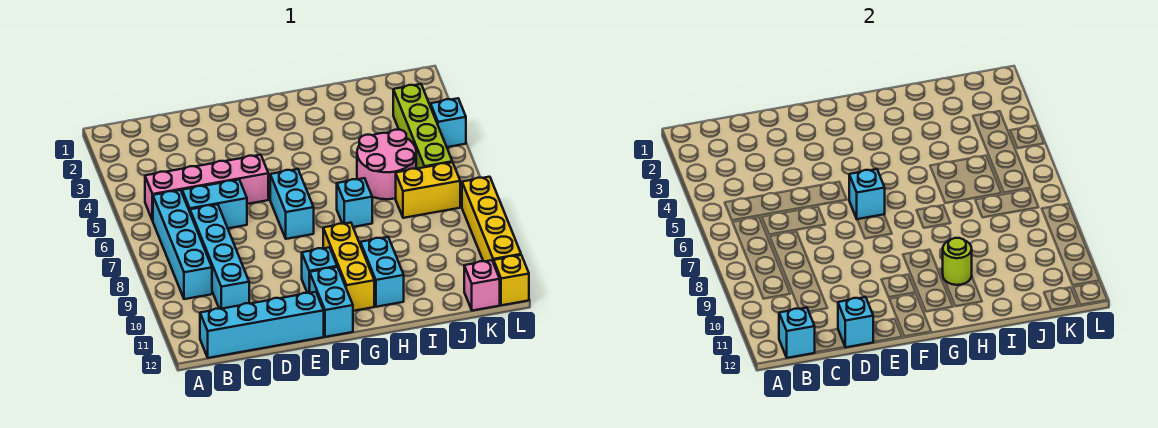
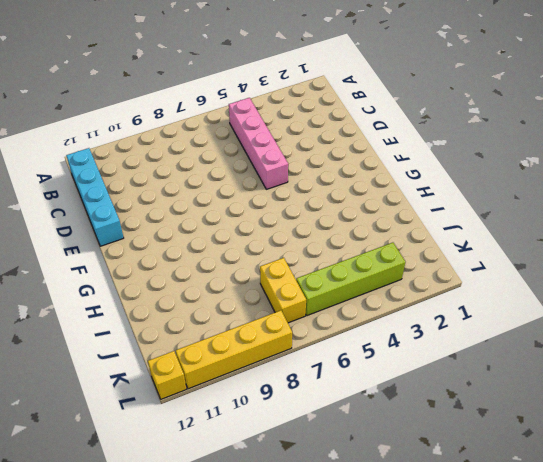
none -> cyan 1x4 brick [153,190,212,299]
none -> cyan 1x2 brick [182,180,247,228]
none -> cyan 1x4 brick [190,204,249,309]

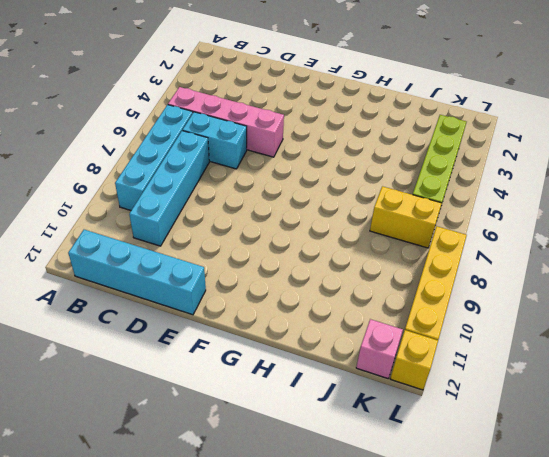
none -> cyan 1x2 brick [270,169,314,239]
none -> cyan 1x1 brick [302,247,337,293]
none -> cyan 1x2 brick [310,267,353,337]

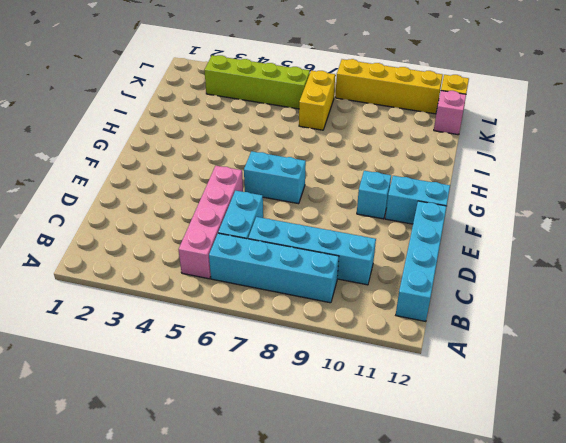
none -> yellow 1x3 brick [323,223,374,311]
none -> cyan 1x1 brick [337,178,372,227]
none -> cyan 1x2 brick [360,237,404,307]

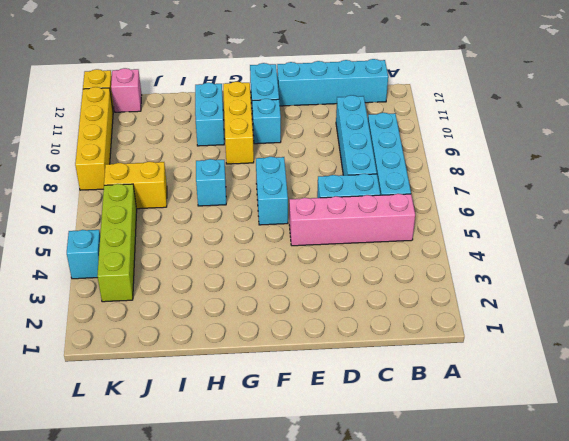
none -> pink 2x2 round brick [357,130,416,199]
none -> cyan 1x1 brick [779,308,815,358]
none -> cyan 1x1 brick [838,297,873,347]

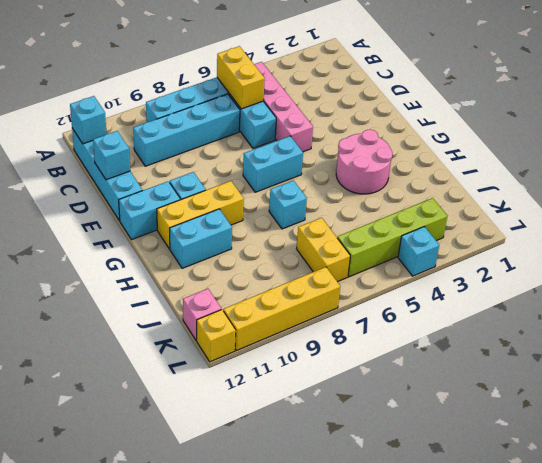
yellow 1x2 brick [217,46,265,109] -> none
pink 2x2 round brick [336,130,393,194] -> pink 2x2 round brick moved to [357,130,416,199]
none -> cyan 1x1 brick [849,169,885,219]
none -> lime 1x1 round brick [942,238,972,285]

